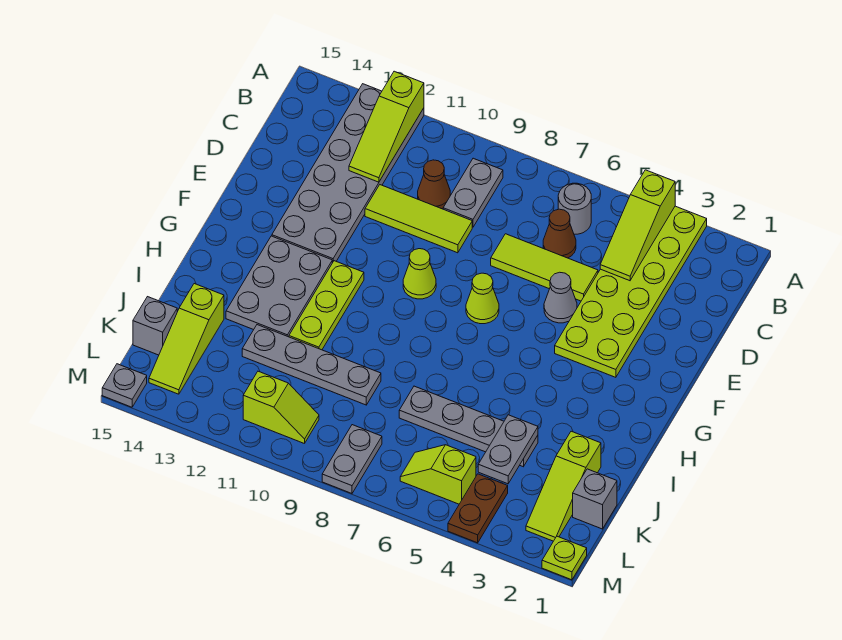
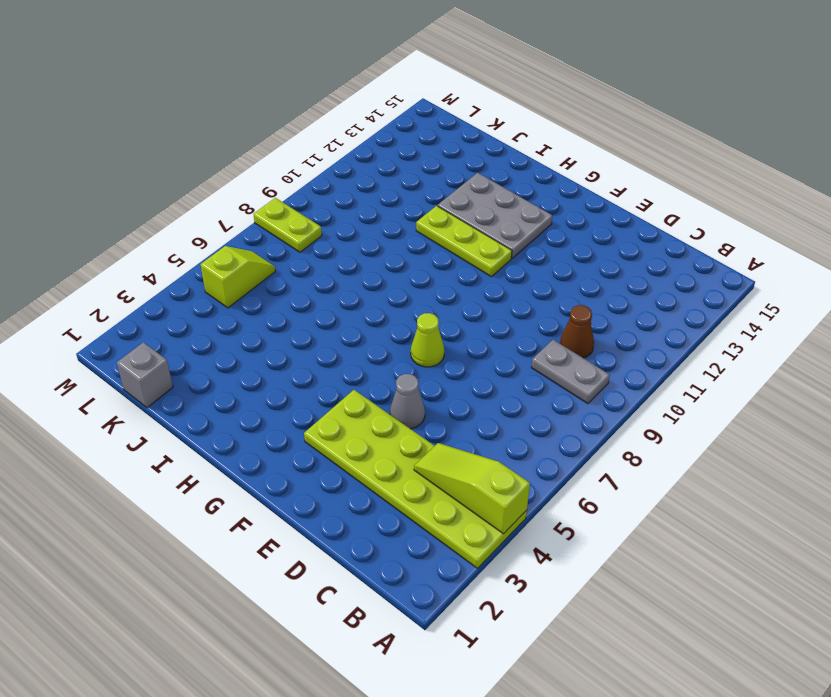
lime 1x2 plate [253,198,322,252] -> grey 1x2 plate [322,425,382,493]
none -> grey 2x6 plate [272,84,424,263]
none -> grey 1x1 round brick [558,183,591,234]
none -> brown 1x1 cone [543,209,576,258]

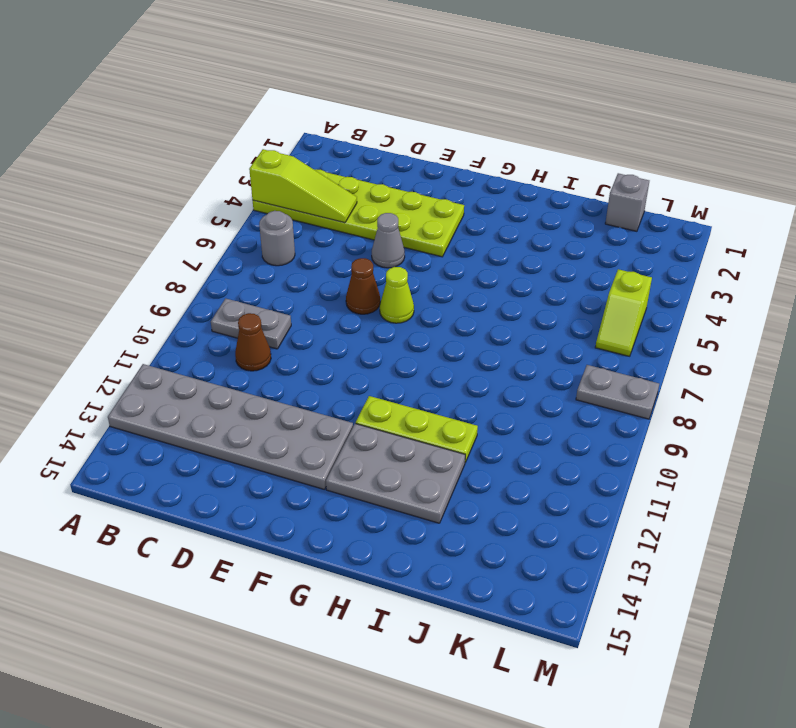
brown 1x1 cone [346,258,380,314] -> brown 1x1 cone moved to [543,209,576,258]
none -> lime 1x3 tile [491,234,598,301]
none -> lime 1x3 tile [365,185,472,253]
none -> lime 1x1 cone [403,249,436,299]

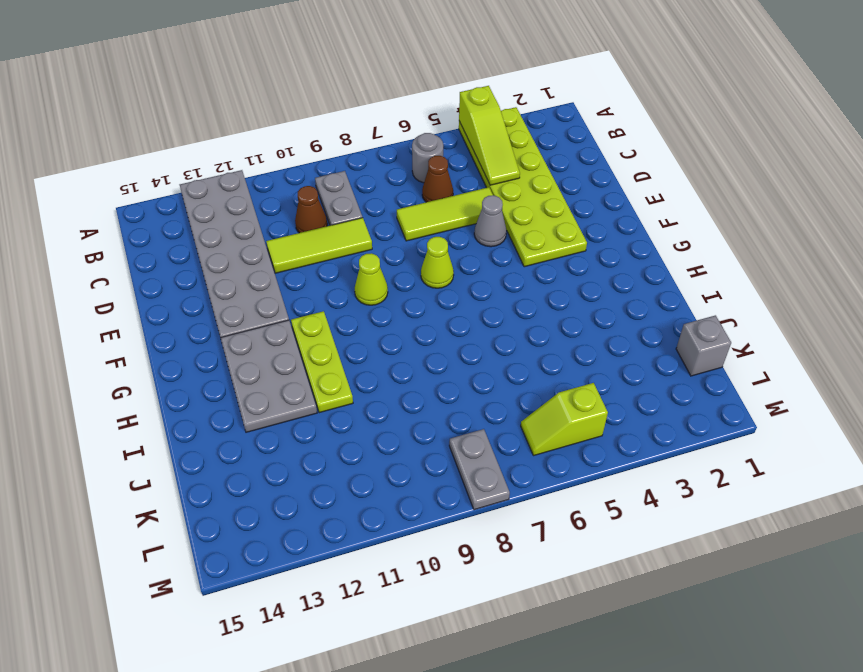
none -> lime 1x3 slope [526,431,601,541]
none -> grey 1x4 plate [399,386,538,467]
none -> grey 1x4 plate [242,325,381,405]

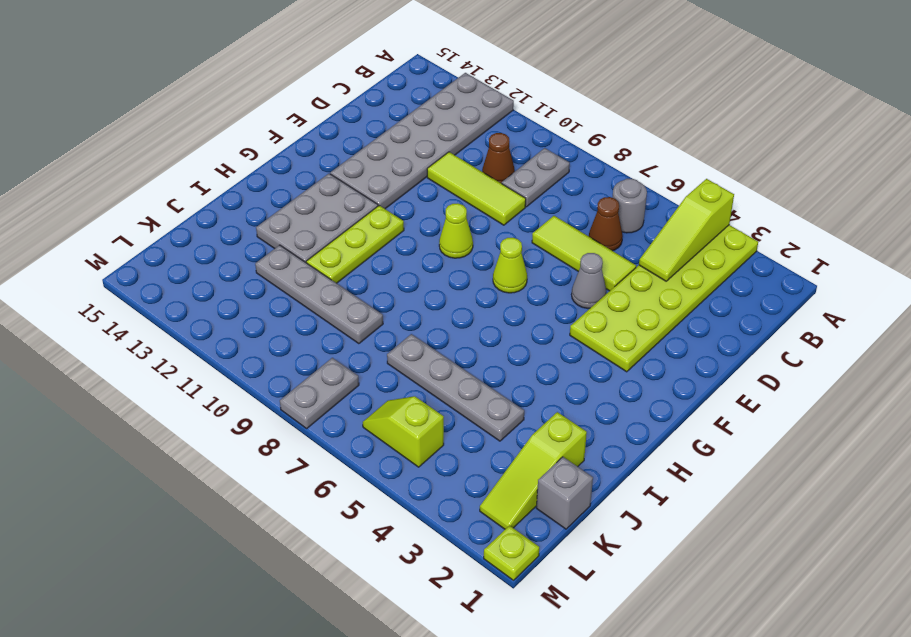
none -> lime 1x3 slope [149,284,224,394]
none -> grey 1x1 brick [133,297,177,355]
none -> brown 1x2 plate [448,474,508,543]

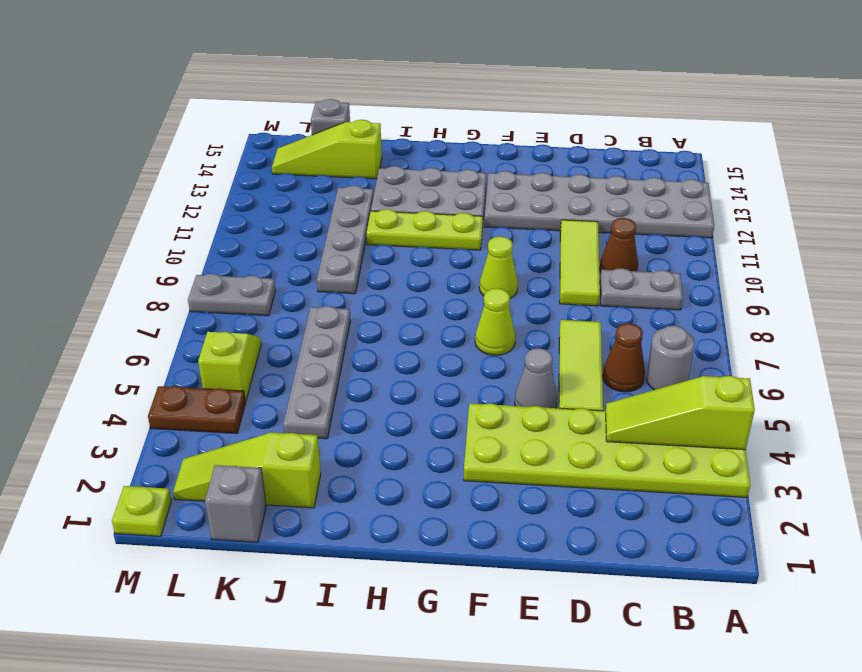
none -> lime 1x2 slope [243,371,319,444]
none -> grey 1x1 plate [102,364,147,407]
none -> lime 1x3 slope [349,71,424,182]

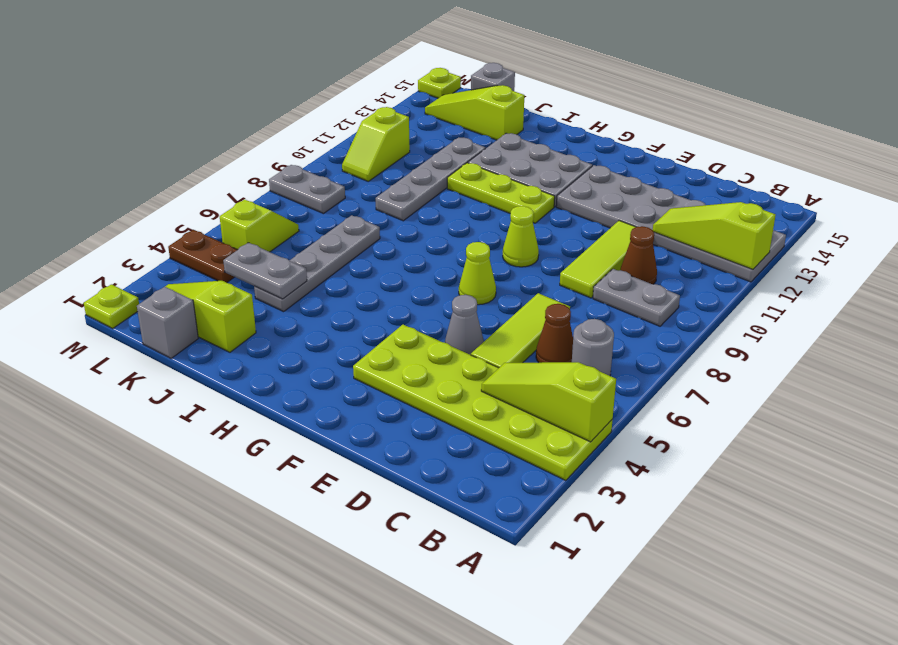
lime 1x1 plate [418,68,461,98] -> grey 1x1 plate [102,364,147,407]

